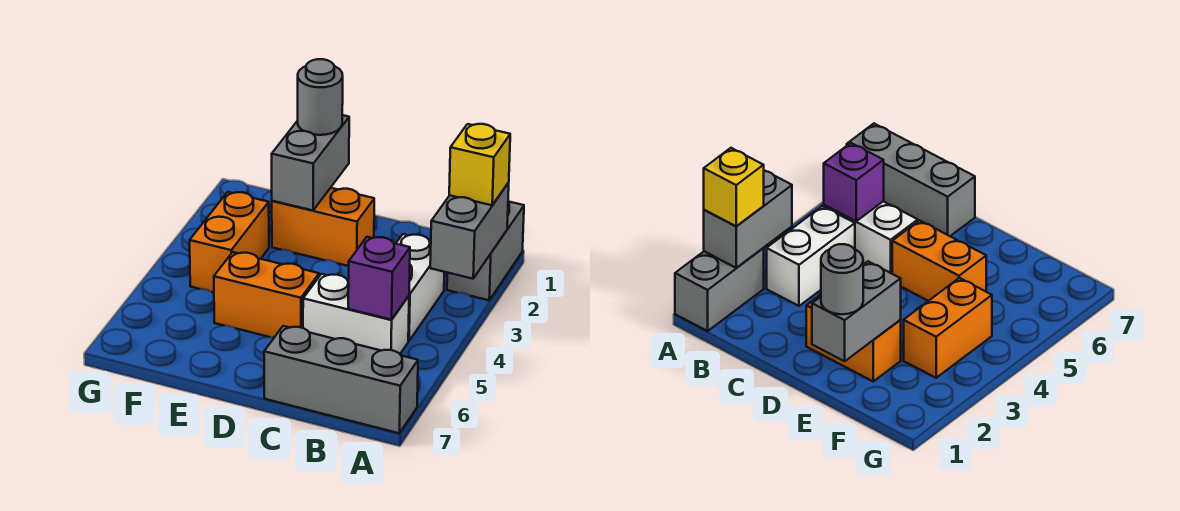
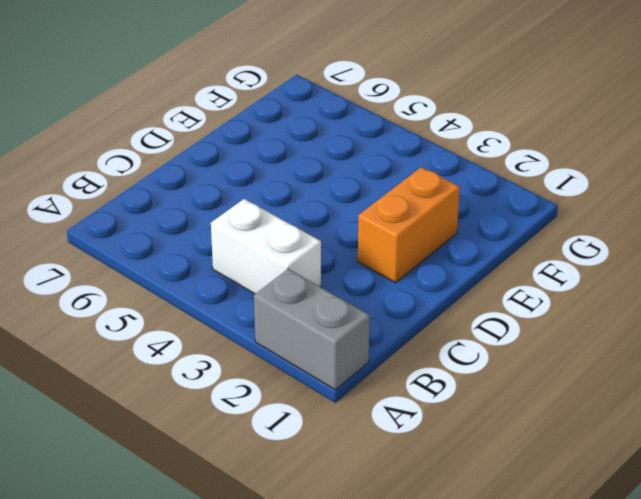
none -> grey 1x3 brick [264,326,418,433]
none -> white 1x2 brick [303,274,409,354]
none -> orange 1x2 brick [214,252,319,337]

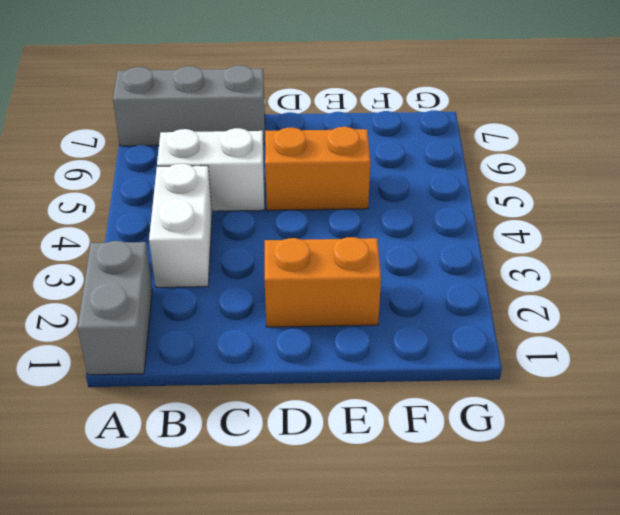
none -> orange 1x2 brick [190,192,269,292]
none -> grey 1x2 brick [430,183,509,279]
none -> purple 1x1 brick [348,237,410,320]

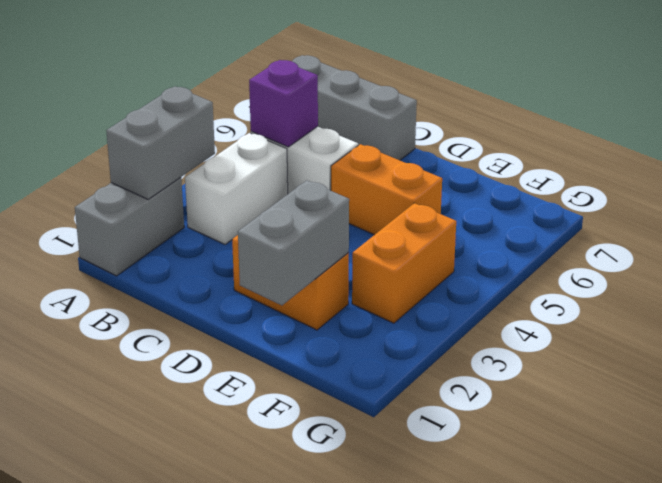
none -> yellow 1x1 brick [449,124,510,205]
none -> grey 1x1 round brick [298,59,343,135]

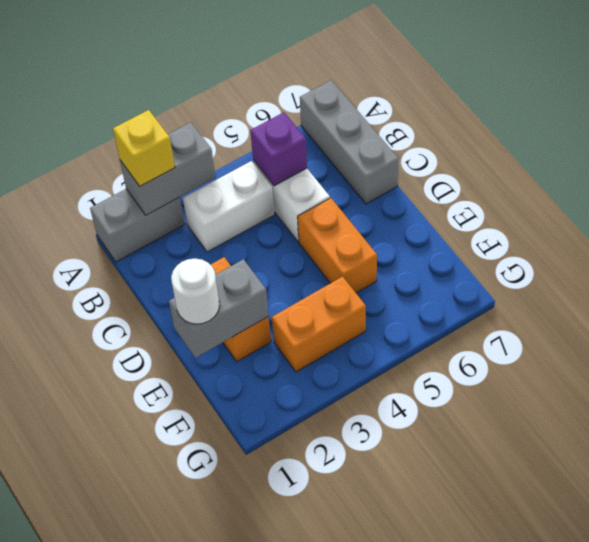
white 1x1 round brick [171,258,220,324] -> grey 1x1 round brick [298,59,343,135]

